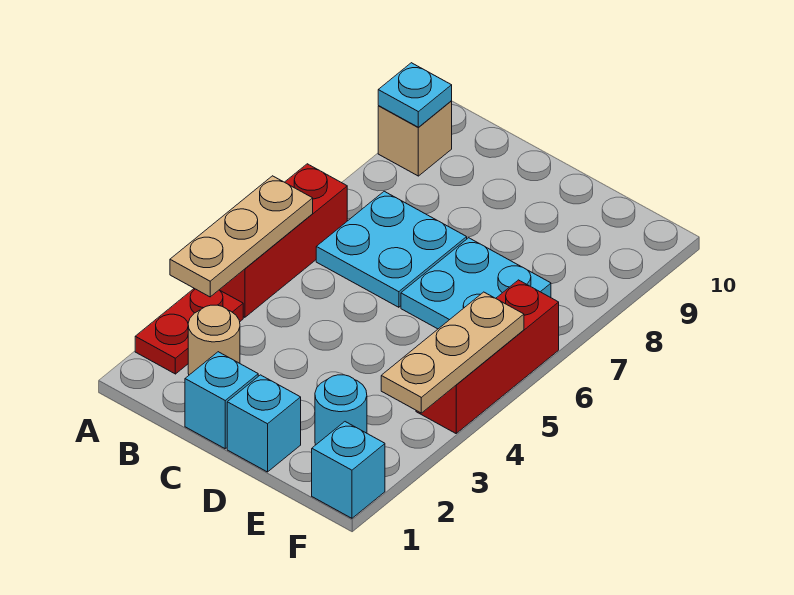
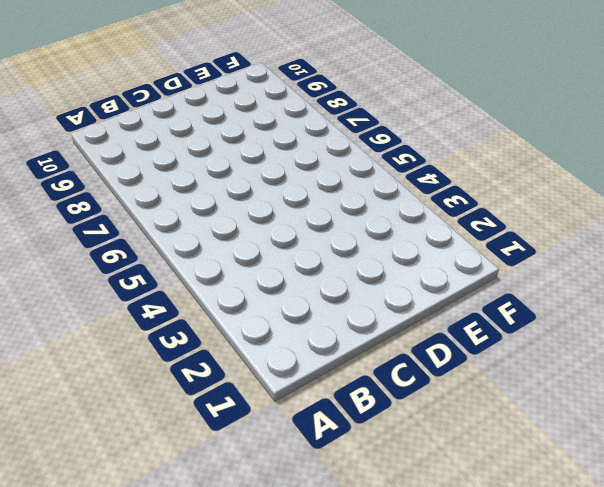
none -> red 1x2 plate [135,289,243,374]
none -> red 1x3 brick [220,164,347,317]
none -> tan 1x1 brick [378,101,452,176]

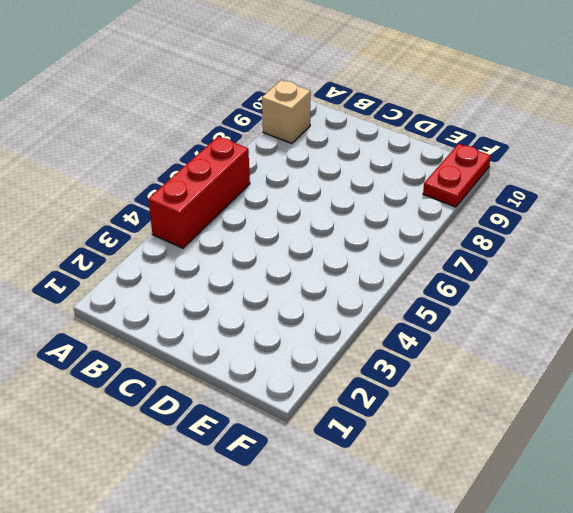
red 1x2 plate [423,144,491,207] -> red 1x2 plate moved to [135,289,243,374]
none -> tan 1x1 round brick [188,305,240,375]
none -> cyan 2x2 plate [316,191,467,307]
none -> cyan 1x1 brick [185,352,258,449]

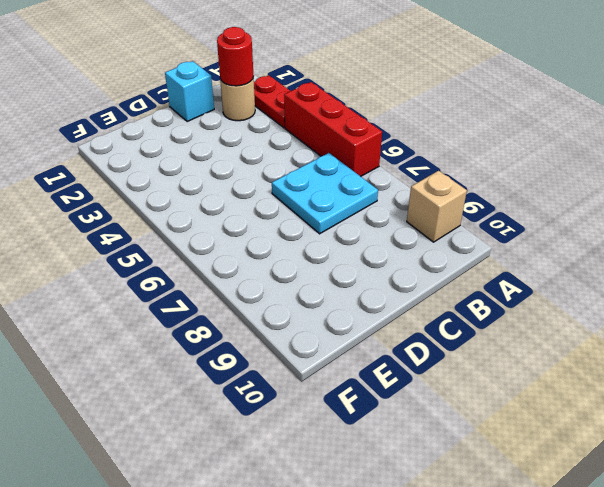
red 1x1 round brick [217,27,254,86] -> none
none -> cyan 1x1 brick [227,375,301,472]
none -> cyan 2x2 plate [401,238,551,329]
none -> cyan 1x1 round brick [315,375,367,445]

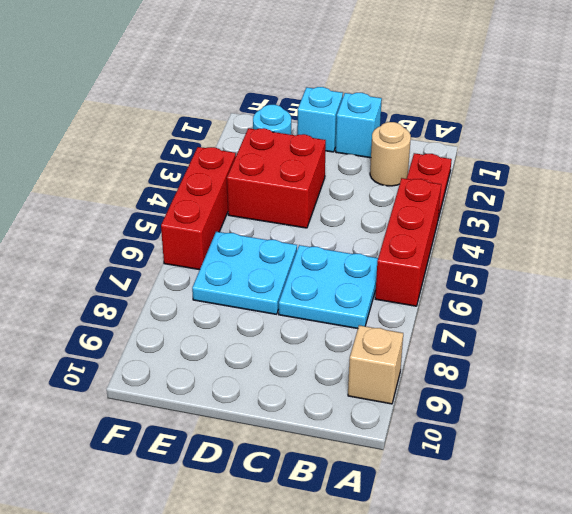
red 2x2 brick [227,128,326,228] -> none
none -> cyan 1x1 brick [312,422,385,518]
none -> tan 1x3 plate [170,176,313,297]
none -> cyan 1x1 plate [378,63,452,127]

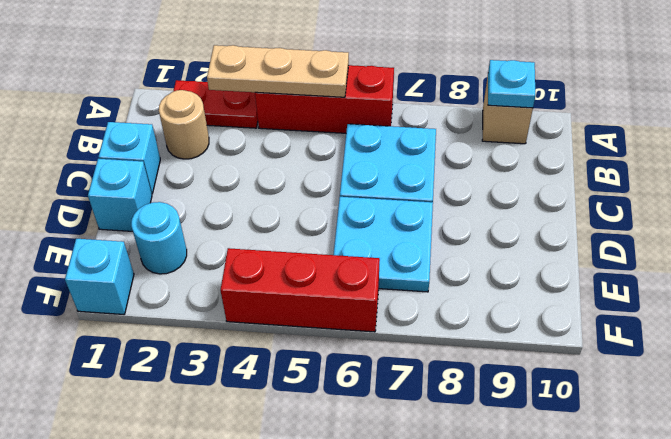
none -> tan 1x3 plate [381,292,524,413]

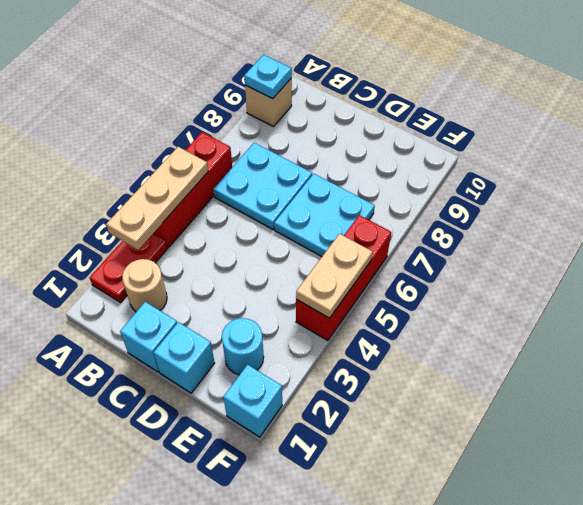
tan 1x2 plate [296,234,373,318] -> tan 1x3 plate [381,292,524,413]

